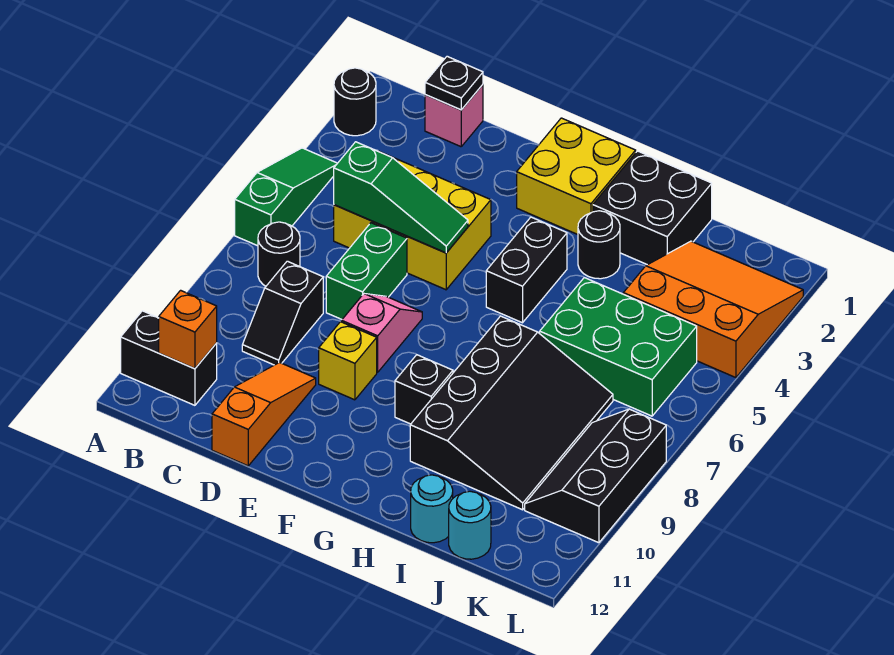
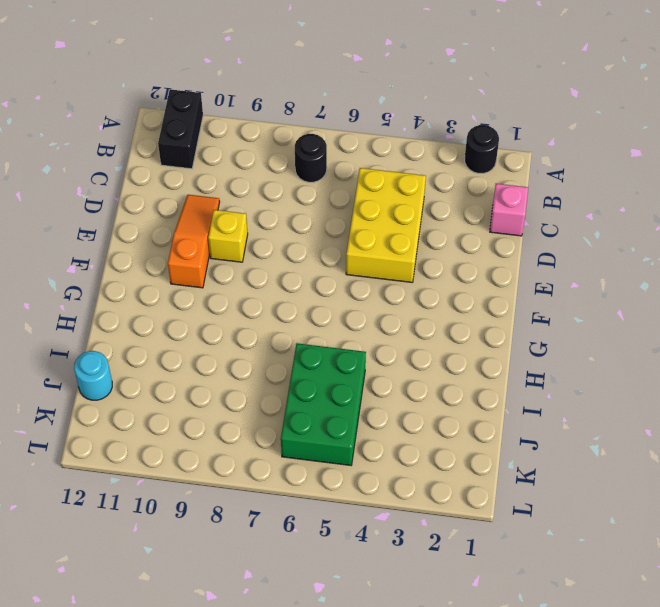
orange 1x3 slope [168,195,220,288] -> orange 1x3 slope turned to [212,363,316,466]
none -> green 1x3 slope [235,148,337,246]
none -> black 1x2 slope [242,261,323,365]
none -> green 1x2 brick [326,223,407,319]

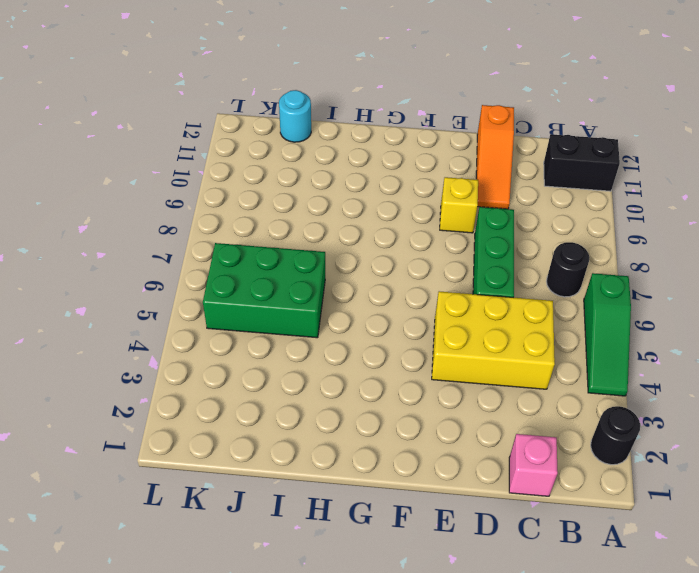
green 1x3 brick [473,207,514,298] -> green 1x2 brick [326,223,407,319]
none -> black 1x2 slope [242,261,323,365]
none -> pink 1x2 slope [342,294,422,372]
none -> yellow 2x2 brick [517,118,636,235]

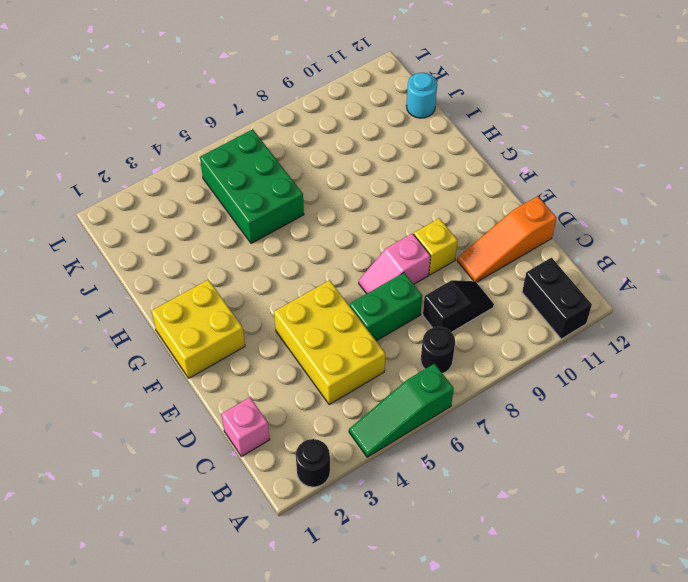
none -> black 1x2 brick [486,217,567,323]
none -> black 1x1 brick [395,355,453,424]
none -> black 2x2 brick [593,151,712,265]

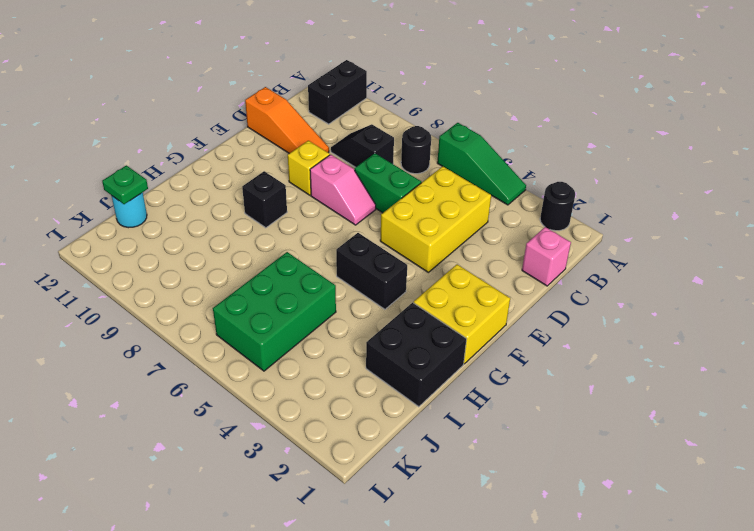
green 1x1 plate [102,165,148,204] -> none
none -> black 1x1 round brick [578,211,620,279]
none -> black 3x4 slope [410,316,613,510]
none -> cyan 1x1 round brick [411,475,453,543]

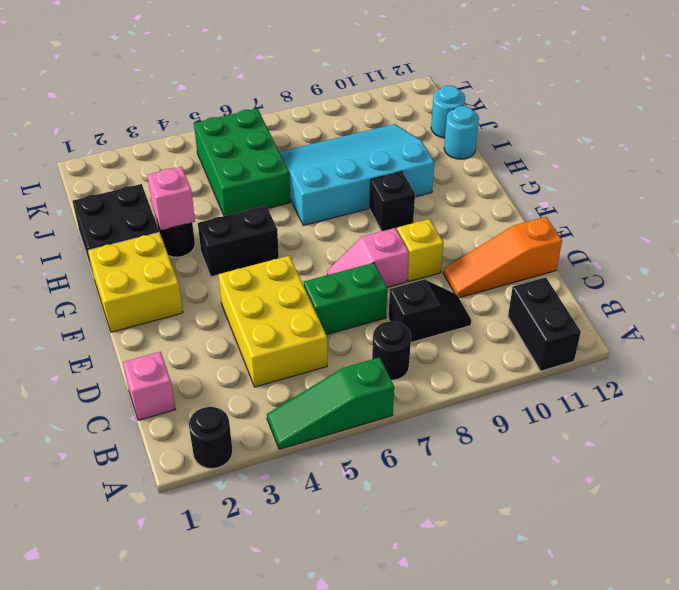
pink 1x1 brick [147,167,195,230] -> none
cyan 3x4 slope [279,124,434,225] -> black 3x4 slope [410,316,613,510]
none -> orange 3x3 slope [623,241,803,378]
none -> black 2x3 slope [525,409,666,543]
none -> orange 1x1 brick [159,290,217,369]

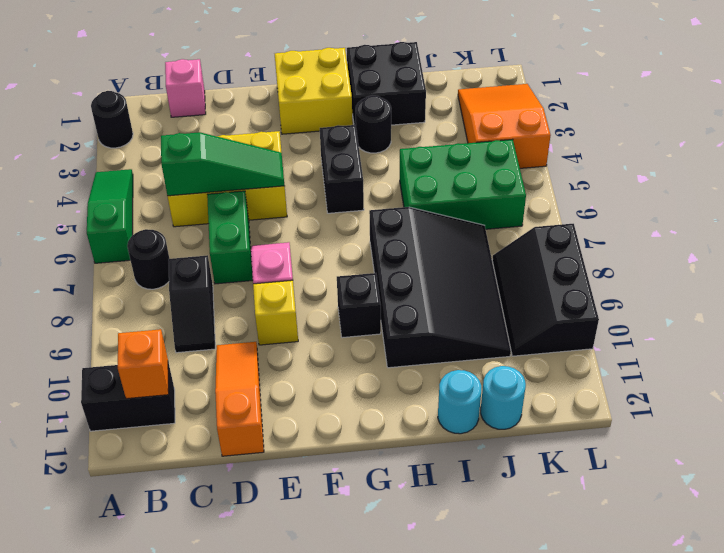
orange 2x3 slope [458,84,551,168] -> orange 3x3 slope [623,241,803,378]
none -> black 1x1 plate [425,56,483,110]

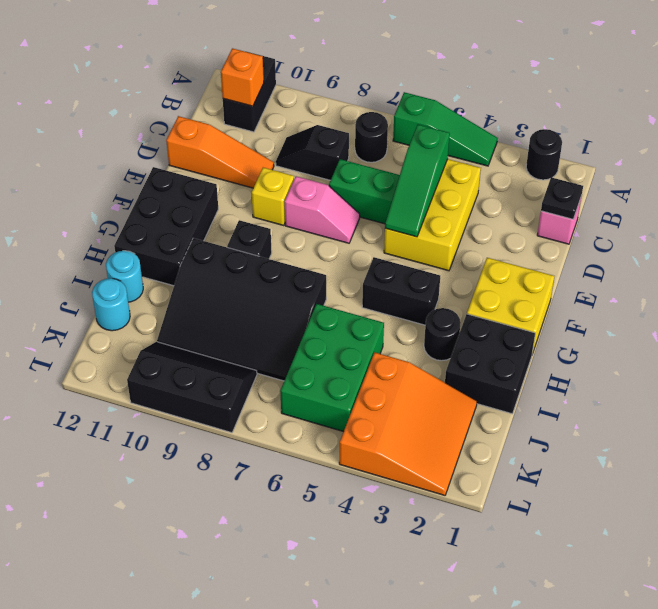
black 2x3 brick [114,167,218,286] -> none

